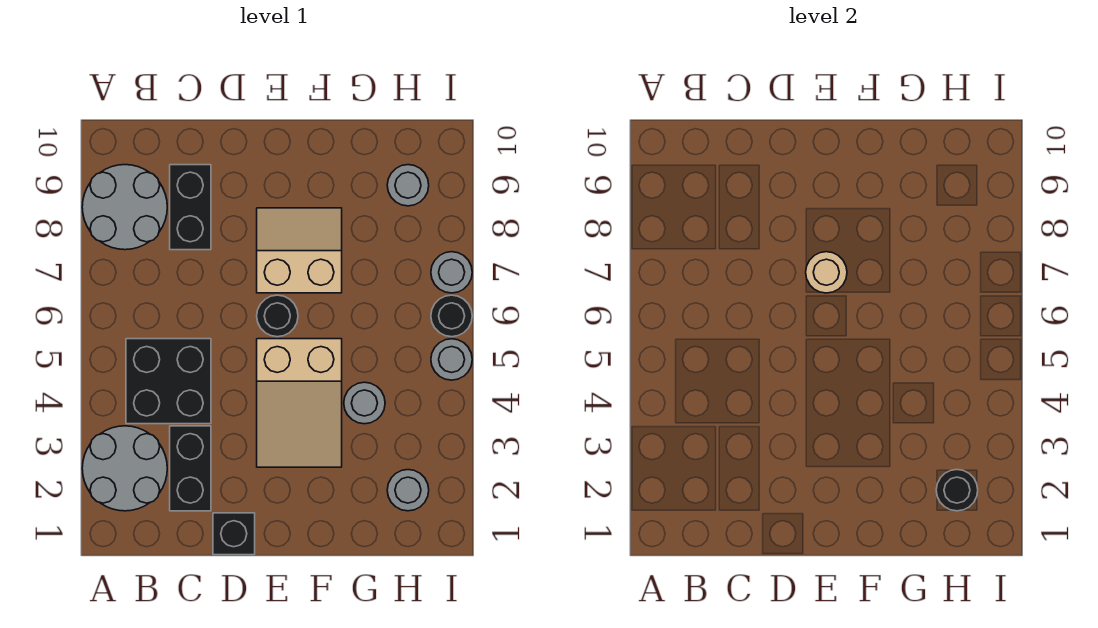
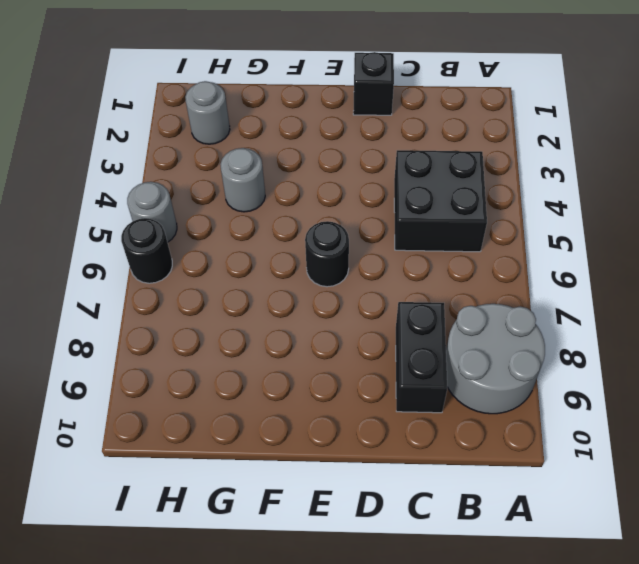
none -> grey 2x2 round brick [82,426,167,511]
none -> black 1x2 brick [170,426,211,511]
none -> tan 2x3 slope [257,339,342,467]

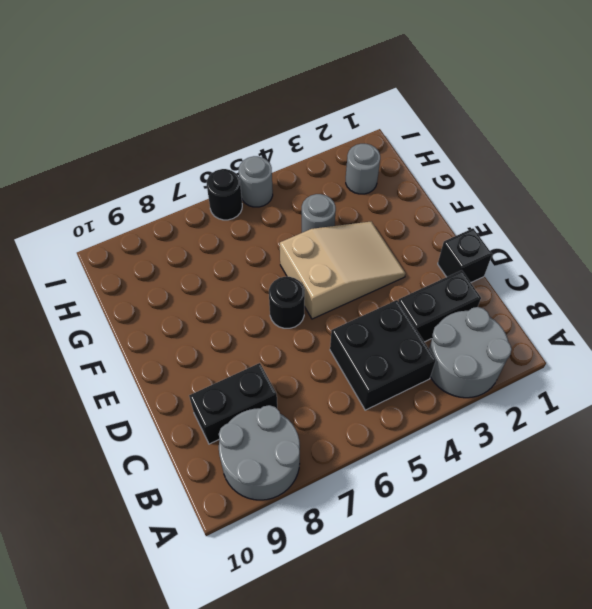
none -> tan 2x2 slope [257,208,342,293]
none -> grey 1x1 round brick [387,165,429,206]
none -> grey 1x1 round brick [431,252,472,293]

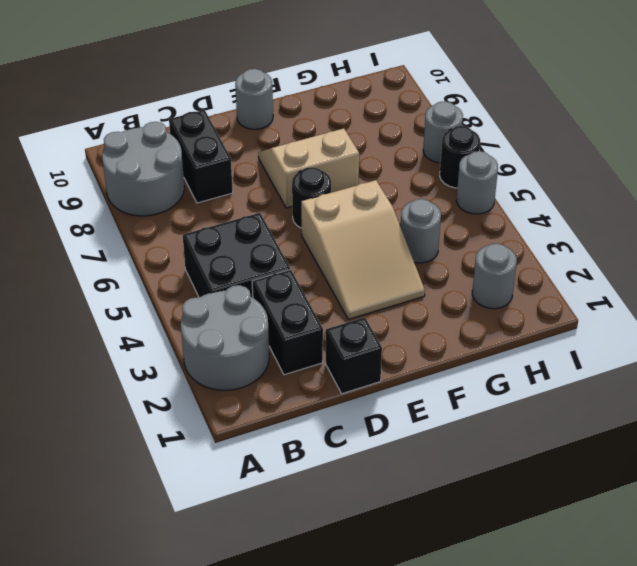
grey 1x1 round brick [235,69,273,129] -> grey 1x1 round brick moved to [387,165,429,206]
none -> tan 1x1 round brick [806,252,847,293]
none -> black 1x1 round brick [936,470,978,511]

